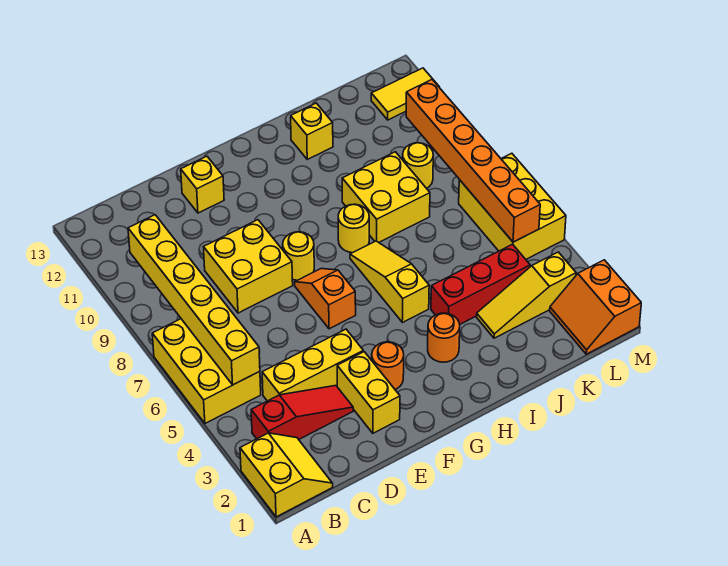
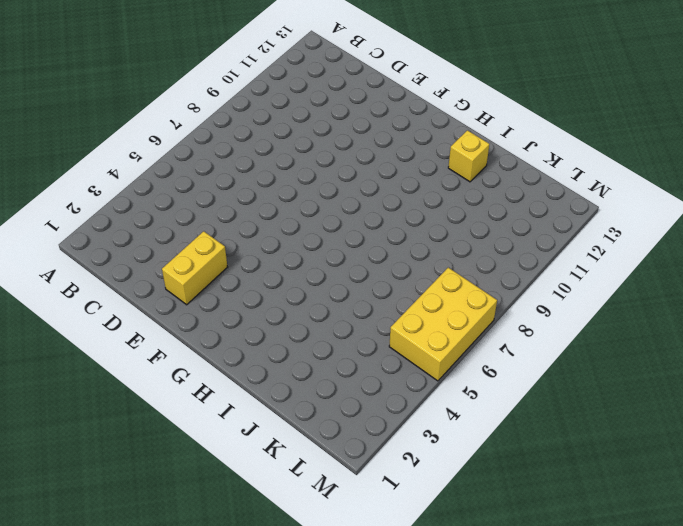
none -> yellow 2x2 slope [240,433,333,517]
none -> yellow 2x3 brick [152,319,261,423]
none -> red 1x3 slope [251,386,353,439]

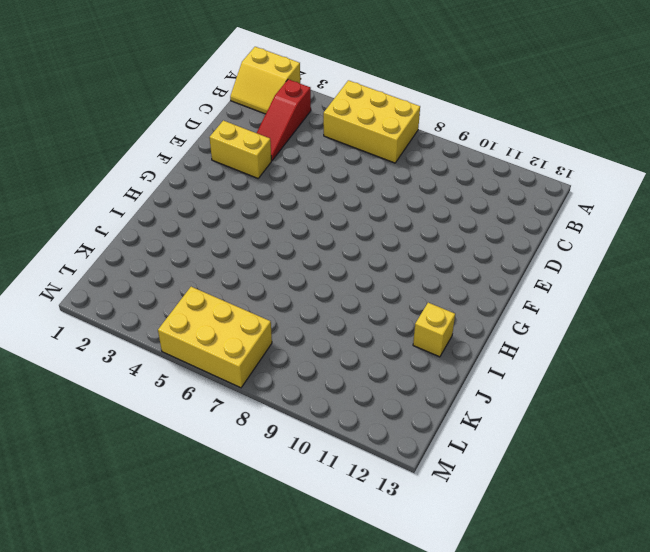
none -> yellow 1x3 brick [262,329,363,401]
none -> yellow 2x2 brick [204,220,293,313]
none -> yellow 1x1 brick [181,156,224,213]

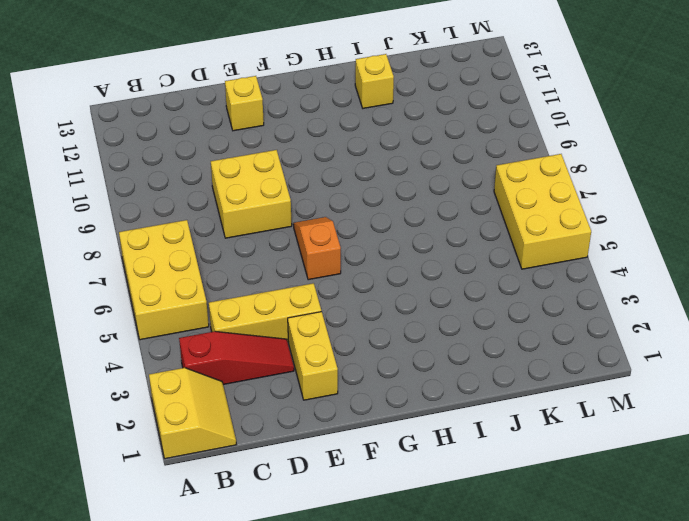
none -> orange 1x1 round brick [372,342,404,389]
none -> yellow 1x1 round brick [283,232,314,280]
none -> orange 1x1 round brick [428,313,460,362]

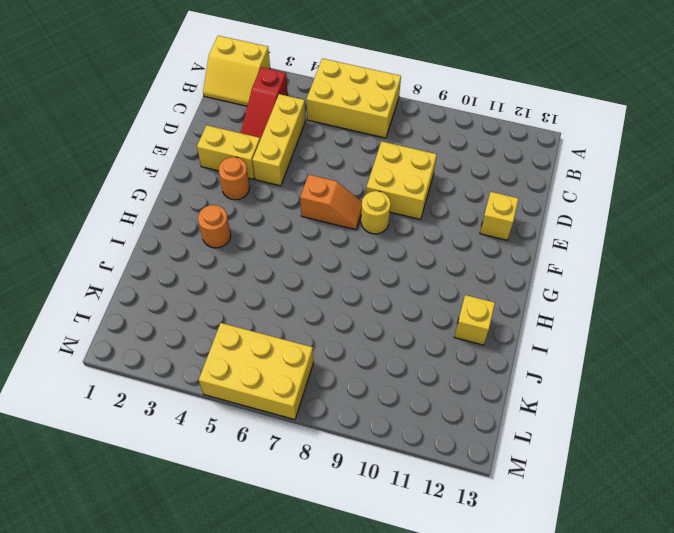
none -> yellow 1x3 slope [350,241,429,323]
none -> yellow 1x1 round brick [338,204,369,253]
none -> red 1x3 brick [431,244,530,324]

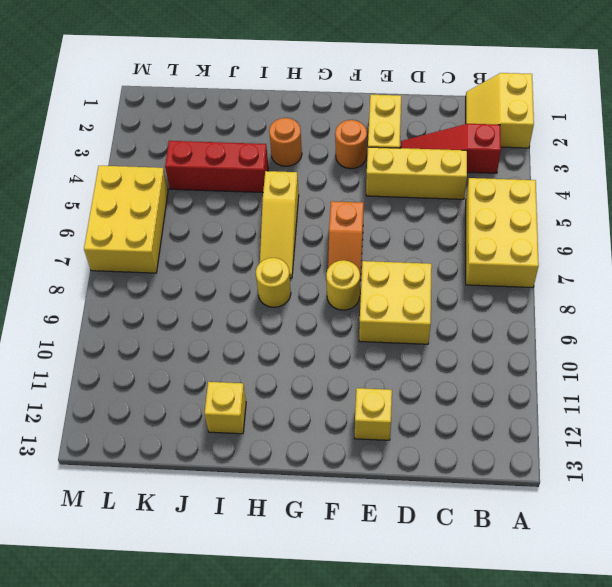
none -> yellow 2x2 brick [342,152,430,242]
none -> yellow 1x3 slope [477,252,576,338]
none -> yellow 1x1 round brick [403,143,433,188]

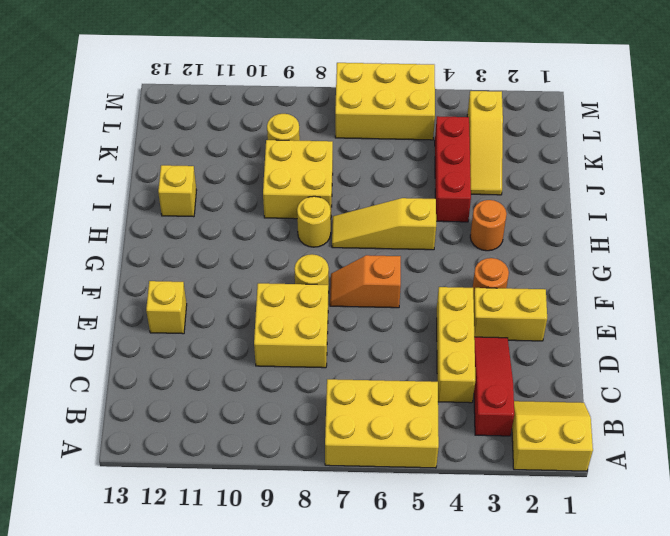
none -> orange 2x2 slope [550,260,641,354]
none -> yellow 1x2 tile [371,68,440,120]
none -> yellow 1x6 brick [128,215,260,385]

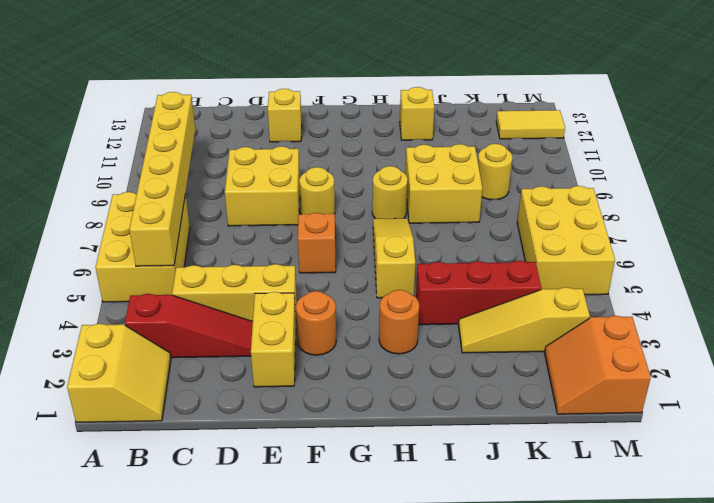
none -> orange 1x6 brick [406,80,540,242]

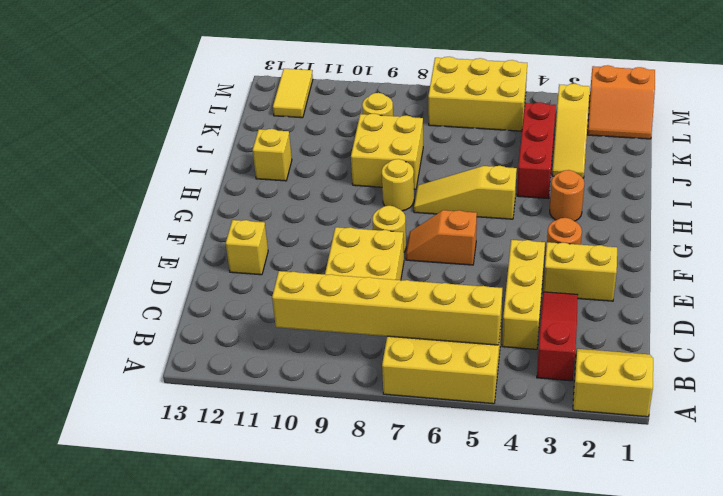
none -> orange 1x6 brick [406,80,540,242]

